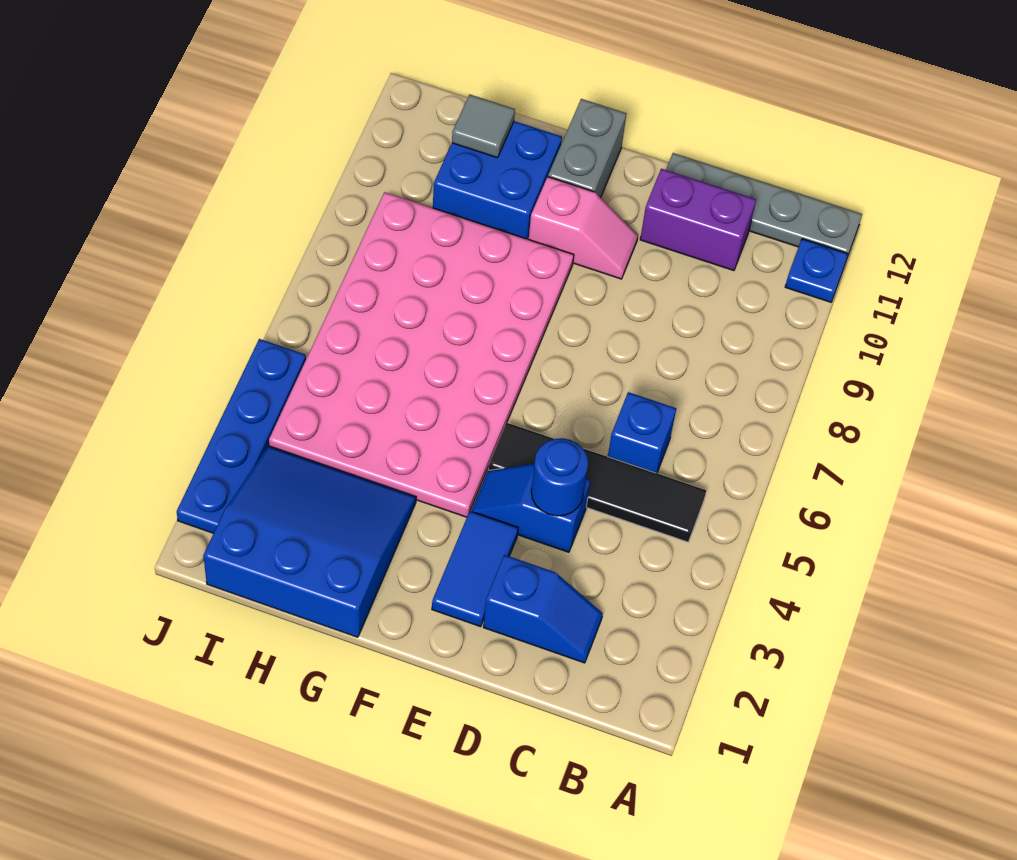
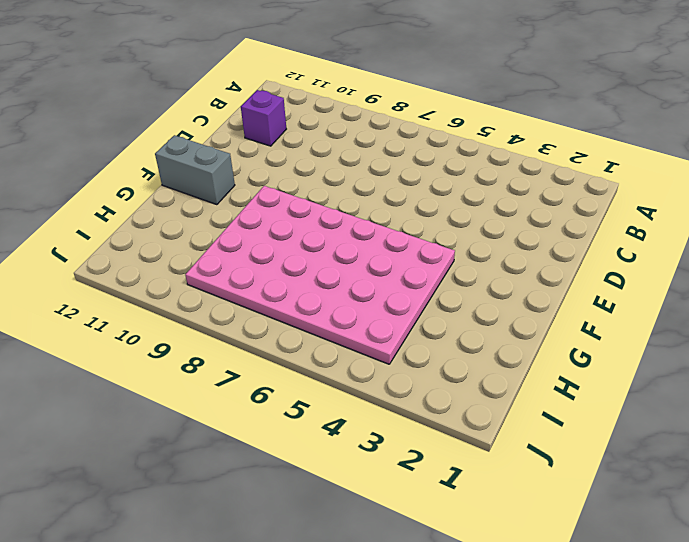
purple 1x1 brick [241,90,286,146] -> purple 1x2 brick [640,169,756,271]
none -> blue 1x1 plate [785,239,848,302]
none -> grey 1x4 plate [666,153,862,257]
none -> black 1x4 tile [489,423,706,542]

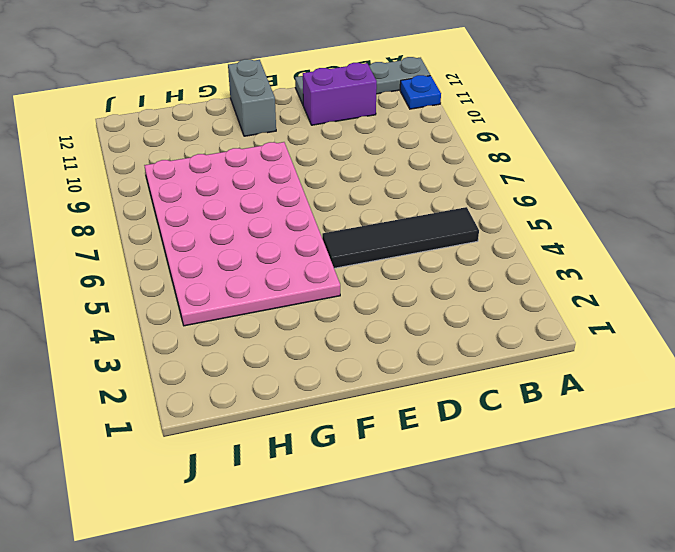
none -> blue 1x2 slope [483,555,603,663]
none -> blue 1x1 brick [608,392,676,473]
none -> blue 1x2 slope [471,464,590,552]

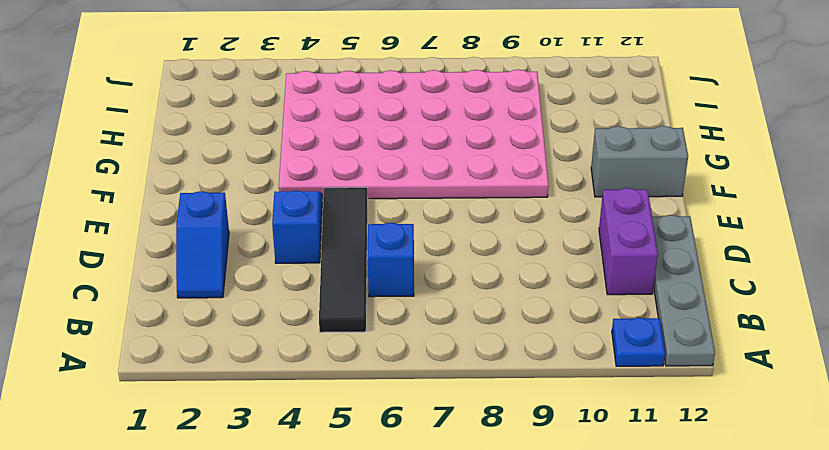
none -> blue 1x2 tile [432,511,518,627]
none -> pink 1x2 slope [529,177,638,279]
none -> blue 3x3 slope [203,446,416,637]

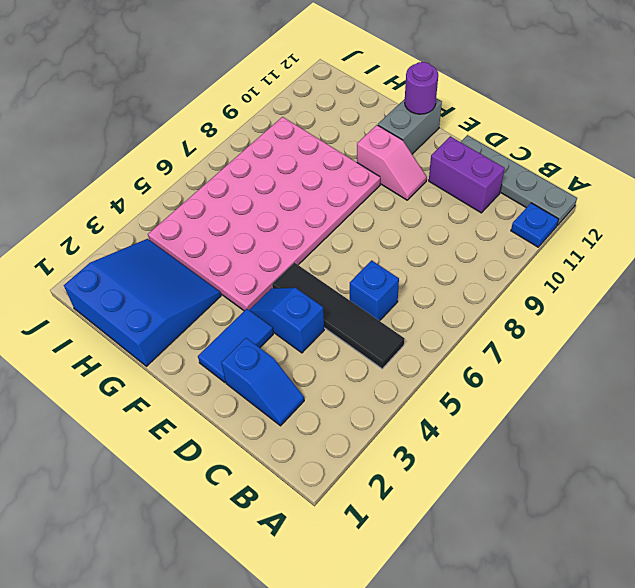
purple 1x1 round brick [405,62,438,114] -> none
none -> blue 2x2 brick [433,121,562,239]
none -> blue 1x4 plate [177,339,306,533]
none -> blue 1x1 round brick [531,438,588,516]

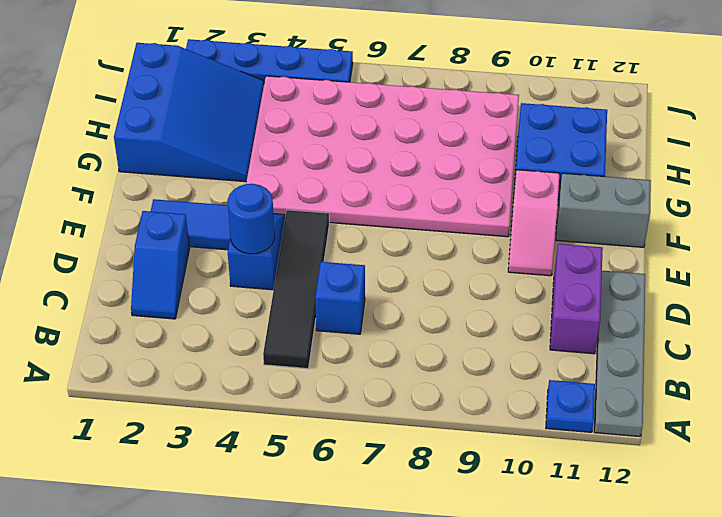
none -> grey 1x1 tile [452,94,515,158]

